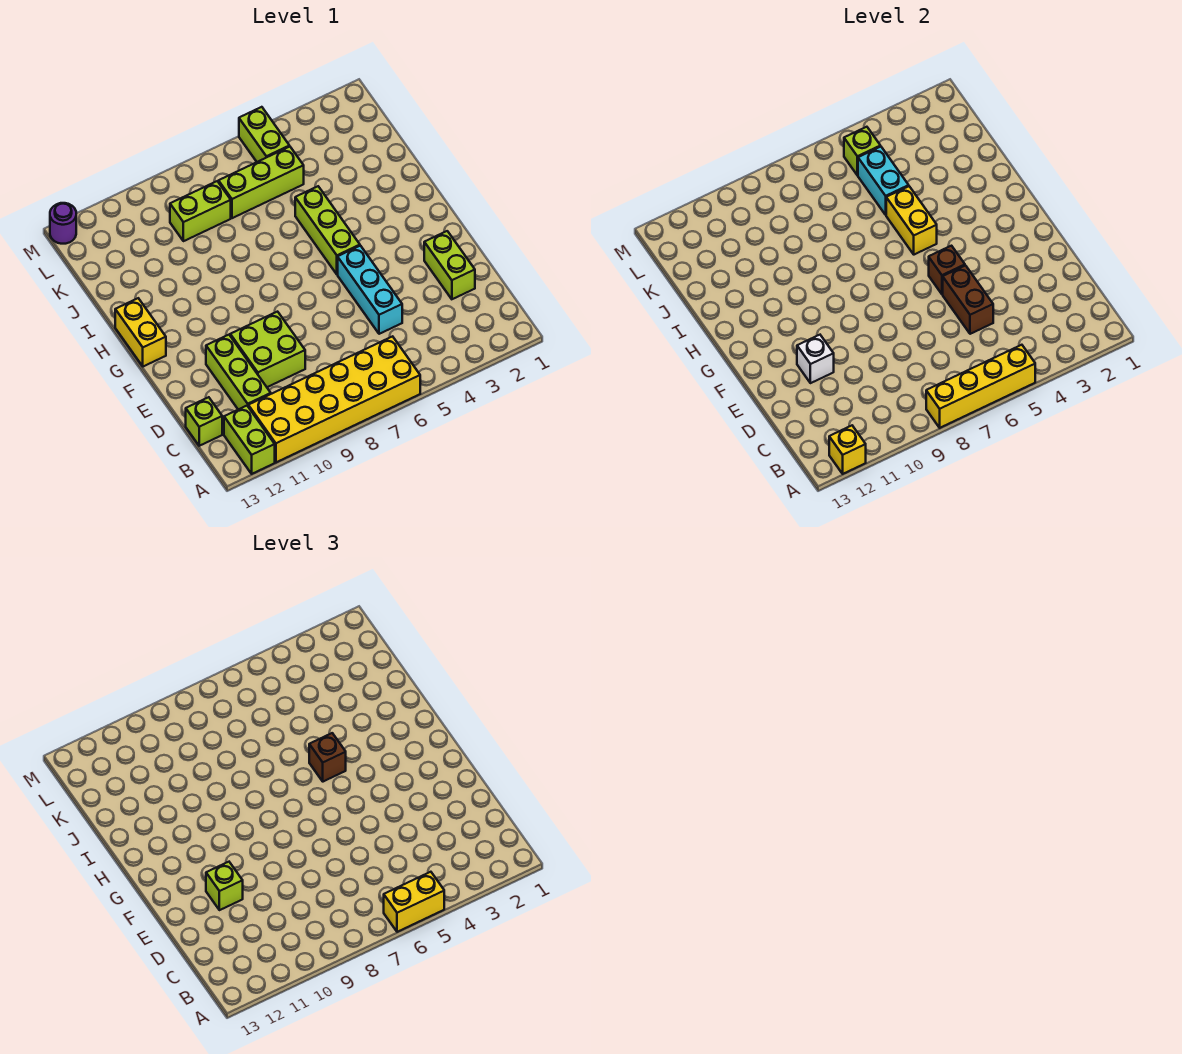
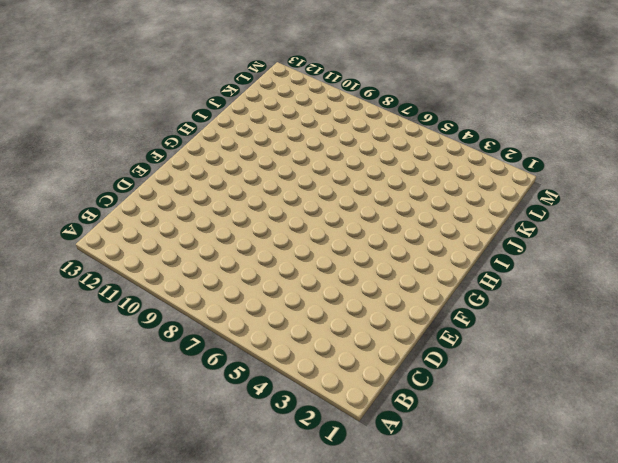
none -> yellow 2x6 brick [248,336,420,462]
none -> lime 1x2 brick [224,406,275,474]
none -> lime 1x3 brick [206,335,271,409]

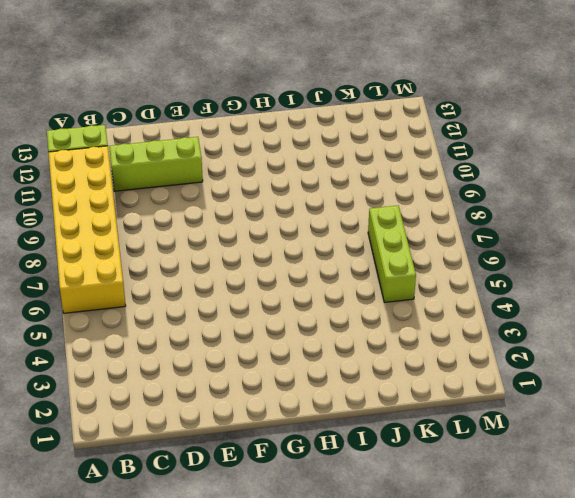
none -> lime 1x1 brick [186,397,222,446]
none -> lime 1x2 brick [424,231,475,299]
none -> cyan 1x3 brick [338,246,402,334]

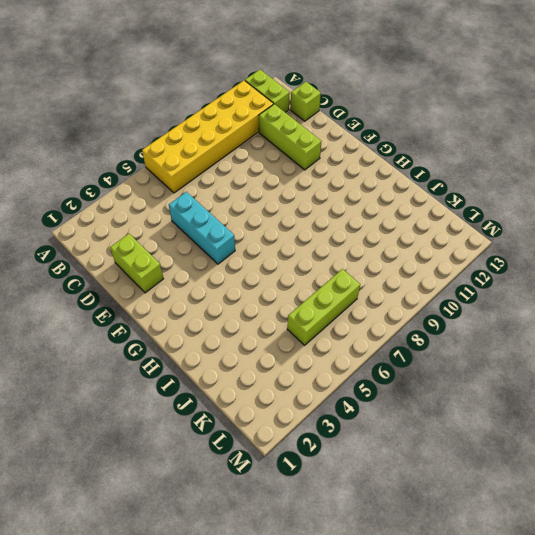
none -> lime 2x2 brick [230,312,305,387]
none -> lime 1x3 brick [295,186,360,274]
none -> yellow 1x2 brick [115,298,166,366]

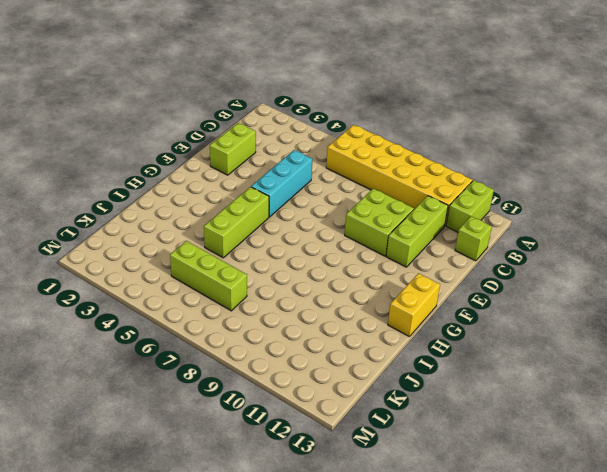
none -> lime 1x2 brick [170,181,231,241]
none -> lime 1x2 brick [239,107,289,162]
none -> purple 1x1 round brick [50,203,76,244]

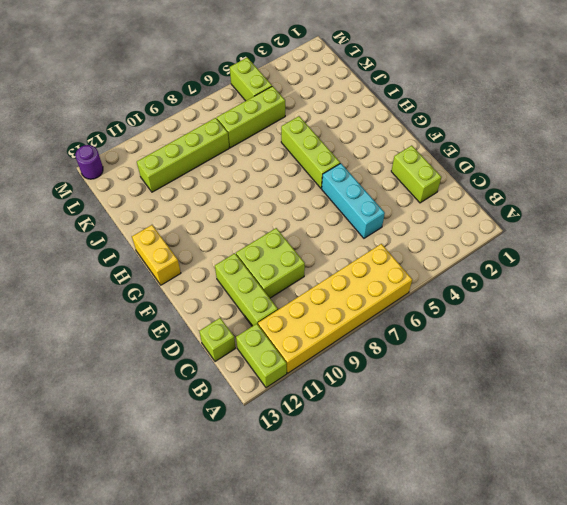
lime 1x4 brick [137,118,229,192] -> lime 1x2 brick [170,181,231,241]
none -> yellow 1x4 brick [926,345,1035,428]
none -> yellow 1x1 brick [829,426,866,474]
none -> brown 1x2 brick [943,266,993,334]

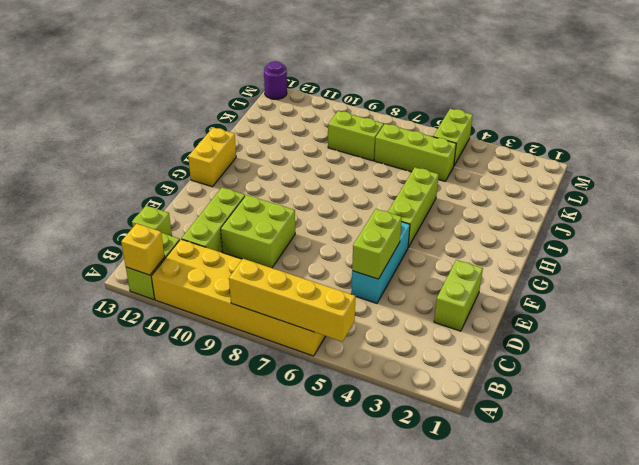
lime 1x2 brick [352,209,402,279] -> brown 1x2 brick [943,266,993,334]
none -> white 1x1 brick [797,335,834,383]
none -> brown 1x1 brick [929,246,965,294]
none -> yellow 1x2 brick [886,186,937,255]

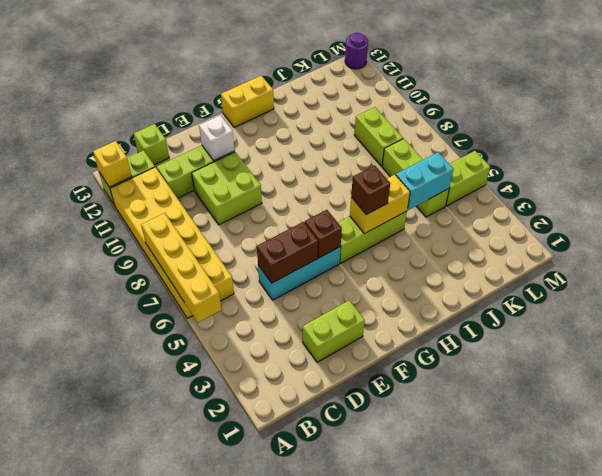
none -> lime 1x1 brick [844,127,880,175]
none -> yellow 1x2 brick [384,872,444,932]
none -> lime 1x1 brick [206,862,243,910]

